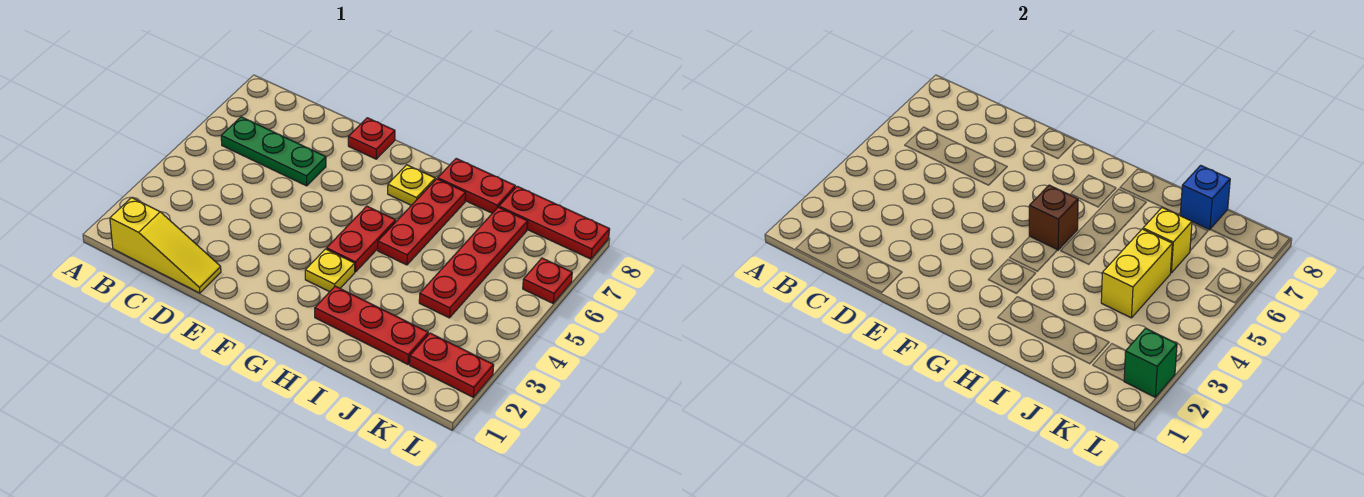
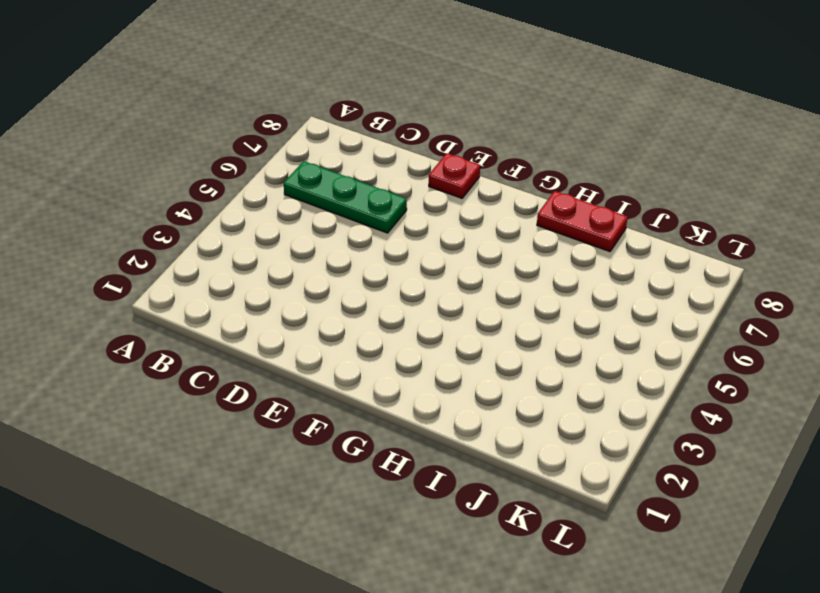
none -> yellow 1x3 slope [110,198,221,293]
none -> yellow 1x1 plate [305,249,355,292]
none -> red 1x2 plate [327,206,396,272]

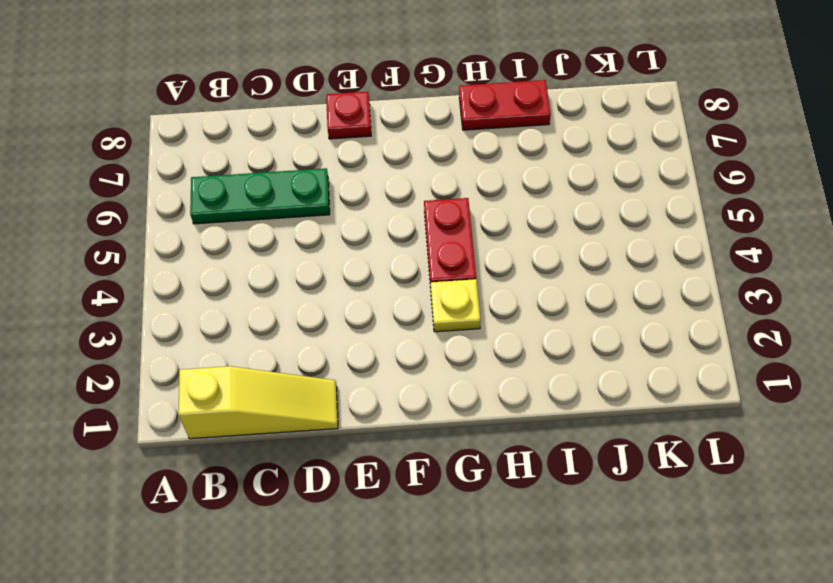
none -> yellow 1x1 plate [388,165,435,205]
none -> red 1x3 plate [315,286,428,364]
none -> red 1x3 plate [378,179,466,265]

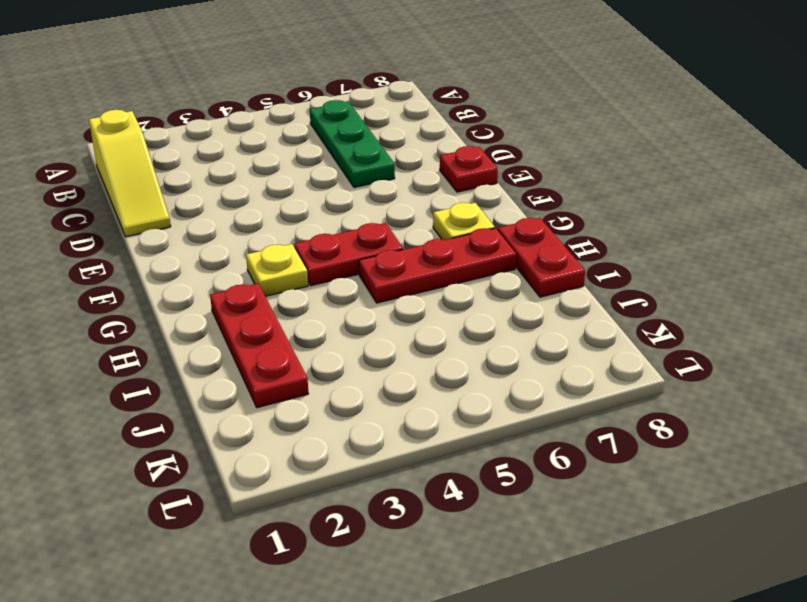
none -> red 1x4 plate [419,207,528,318]
none -> red 1x3 plate [499,186,610,259]
none -> red 1x2 plate [410,333,494,397]

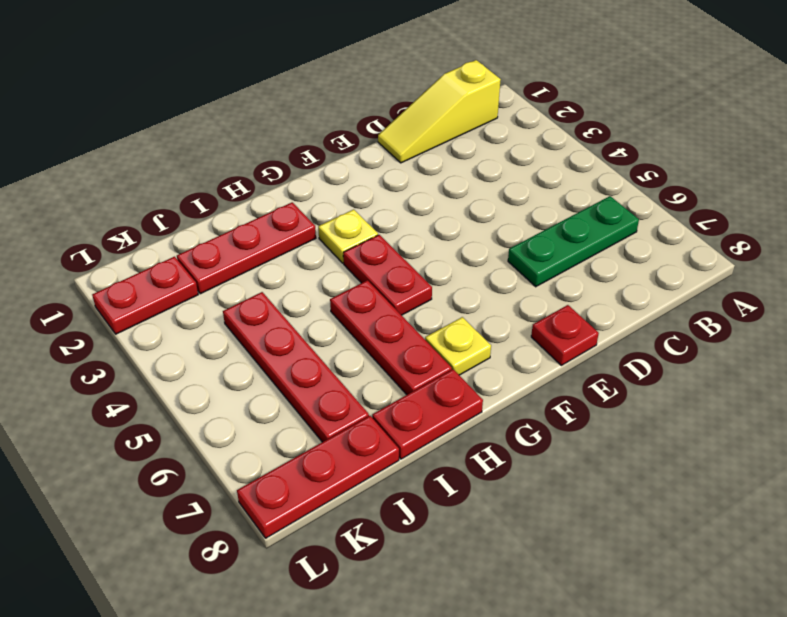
none -> red 1x1 plate [523,258,572,303]
none -> brown 1x1 brick [1029,185,1078,250]
none -> yellow 1x2 brick [1101,229,1172,318]

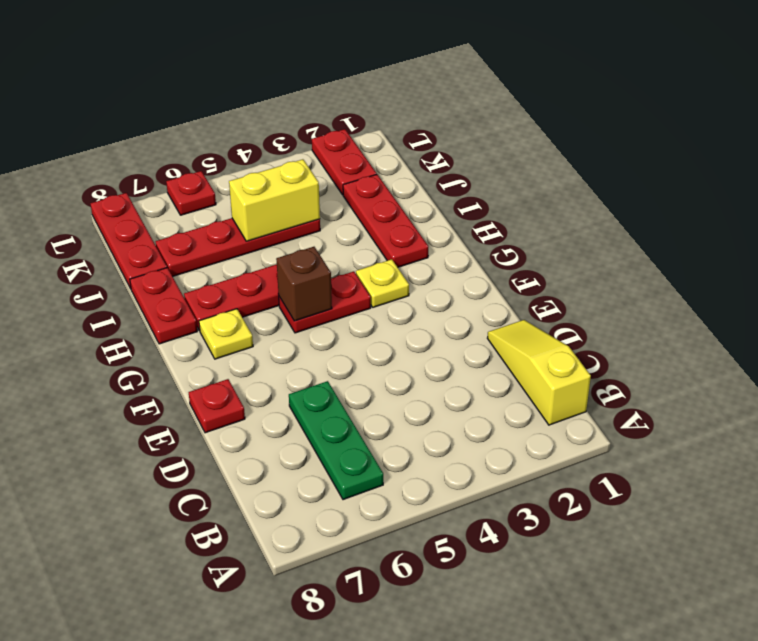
none -> yellow 1x1 brick [1143,207,1192,273]
none -> blue 1x1 brick [1180,165,1230,230]
none -> green 1x1 brick [1124,328,1177,397]

